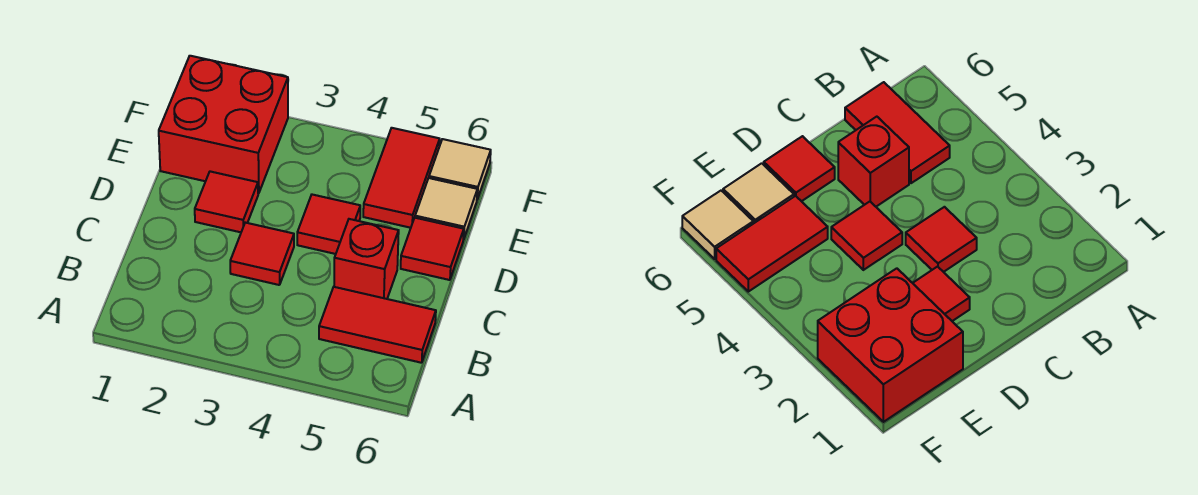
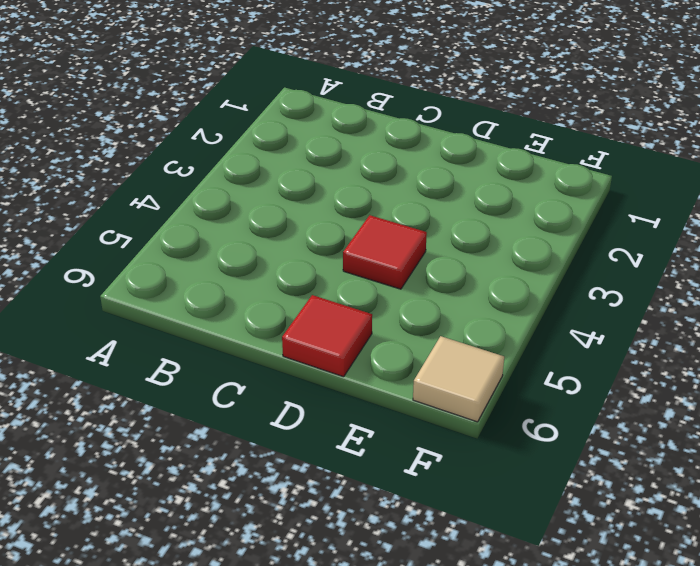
none -> red 1x2 tile [319,287,436,363]
none -> red 1x1 tile [230,223,294,285]

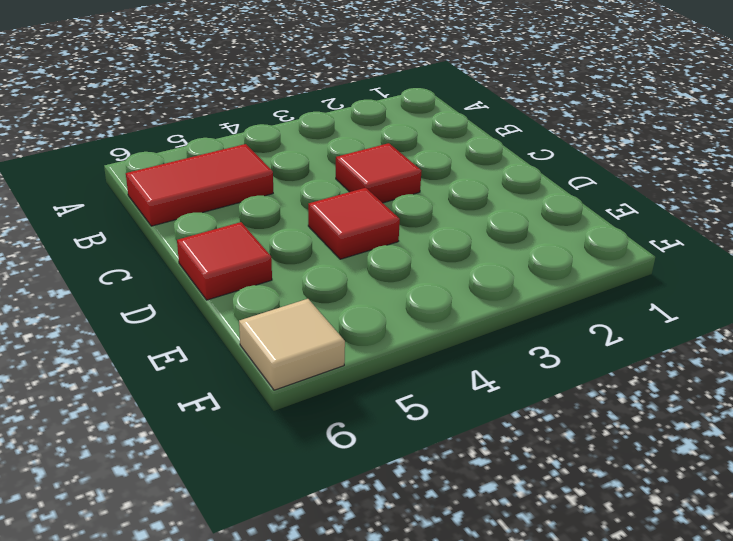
none -> red 1x1 brick [334,219,399,299]
none -> red 1x1 tile [195,171,258,232]

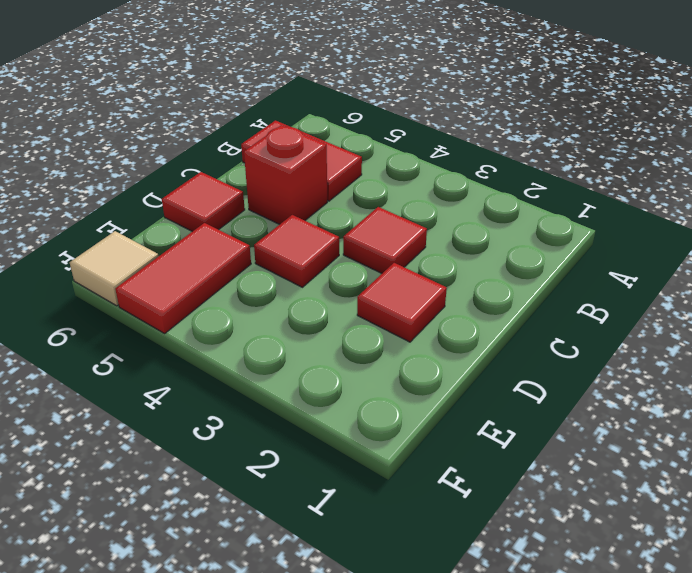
none -> red 2x2 brick [159,56,288,193]
none -> tan 1x1 tile [415,178,477,239]

